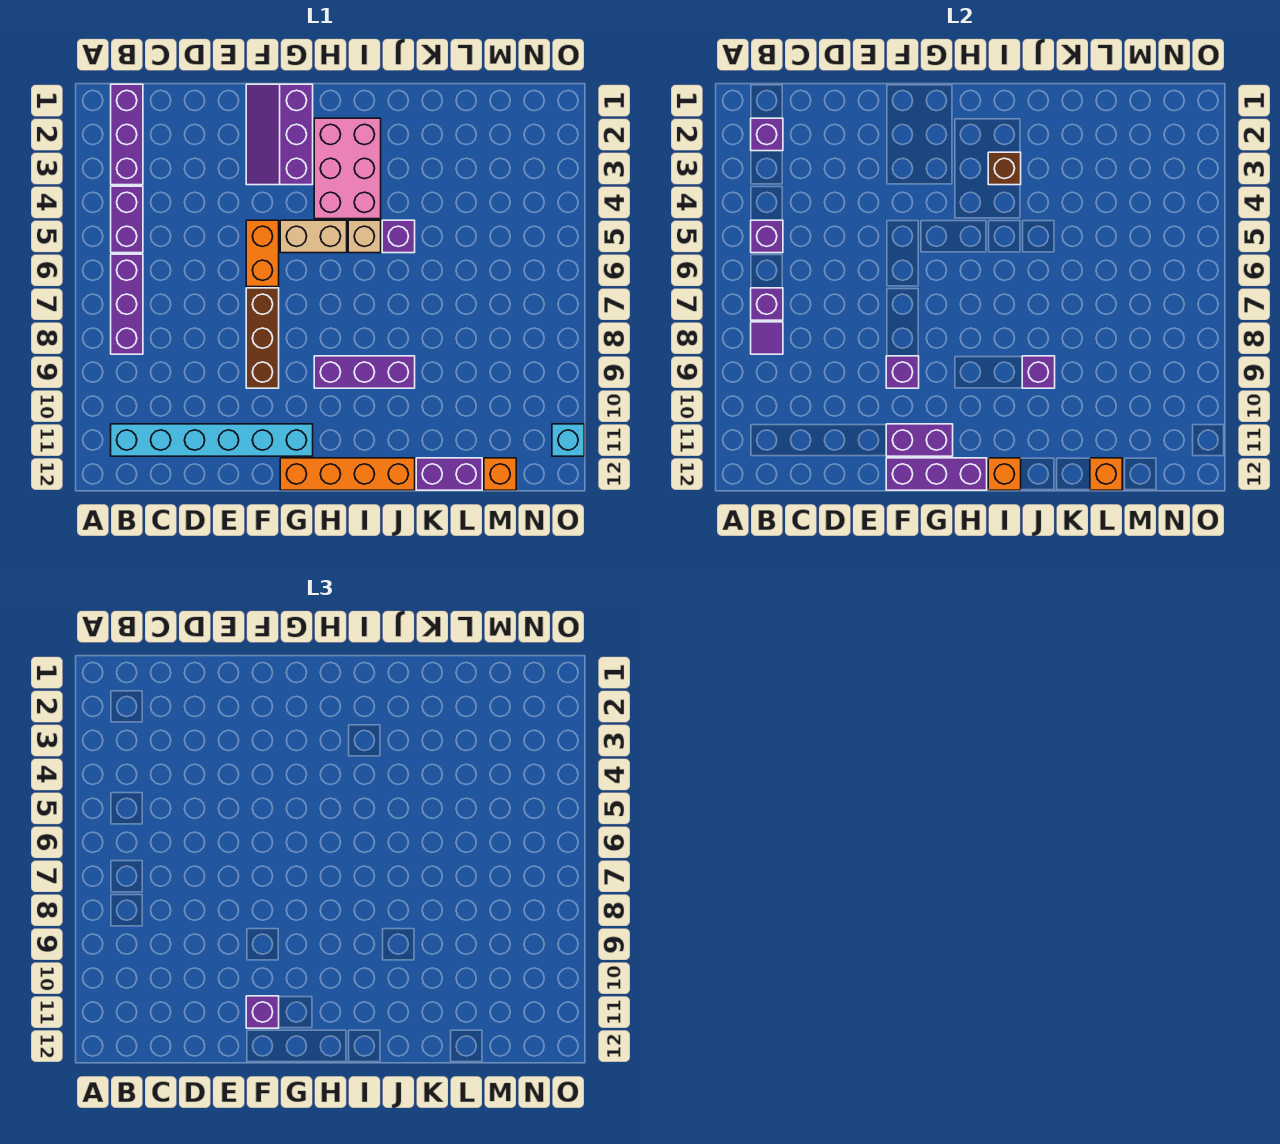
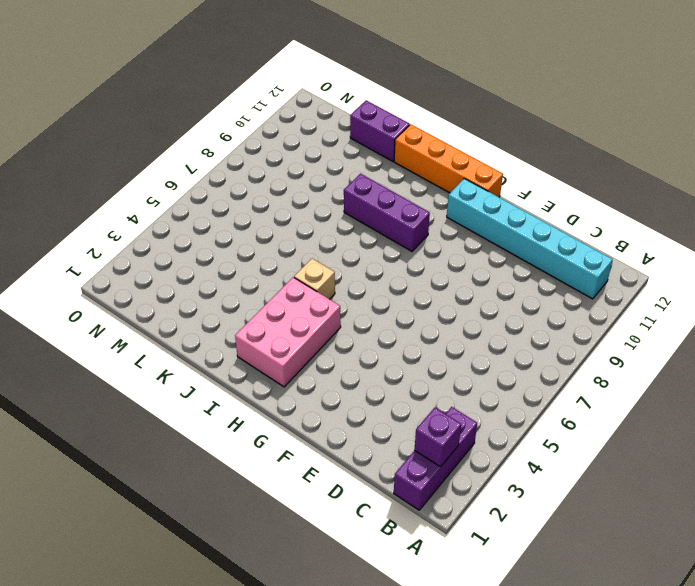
none -> purple 1x2 brick [111,186,143,253]
none -> purple 1x3 brick [111,254,143,354]
none -> purple 2x3 slope [246,84,313,185]

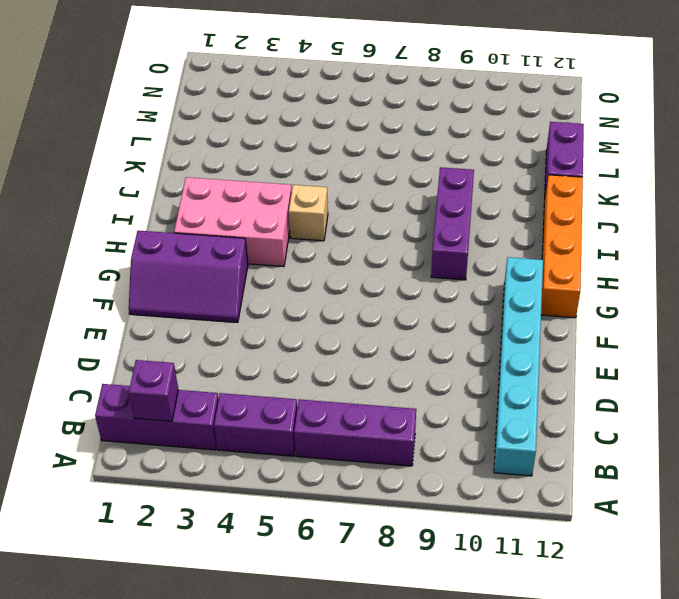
none -> orange 1x2 brick [246,220,279,287]
none -> brown 1x3 brick [246,288,279,388]
none -> tan 1x2 brick [280,220,347,253]

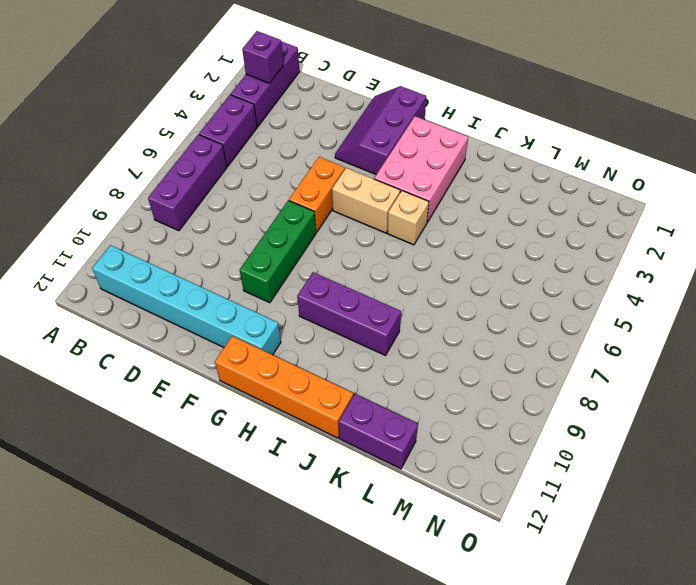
green 1x3 brick [240,200,316,303] -> brown 1x3 brick [246,288,279,388]
none -> purple 1x1 brick [382,220,415,253]
none -> orange 1x1 brick [484,458,516,490]
none -> cyan 1x1 brick [552,424,584,456]

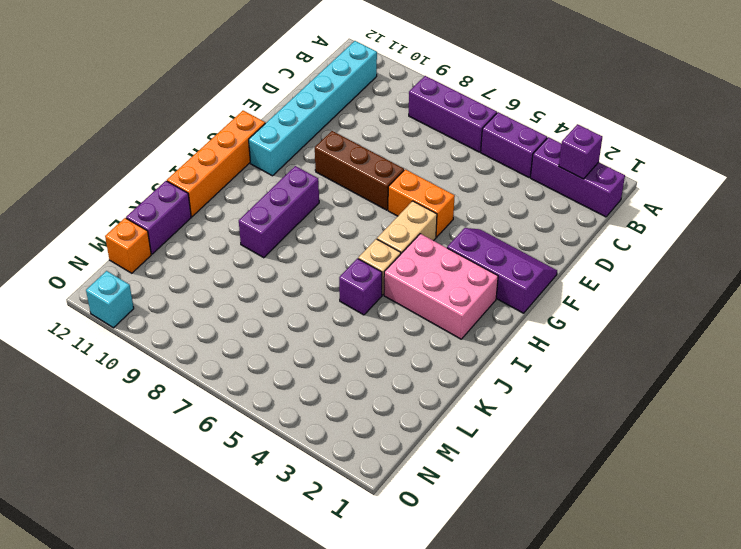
none -> purple 1x1 brick [751,220,783,253]
none -> purple 1x1 brick [751,288,783,320]
none -> purple 1x1 tile [751,322,783,354]

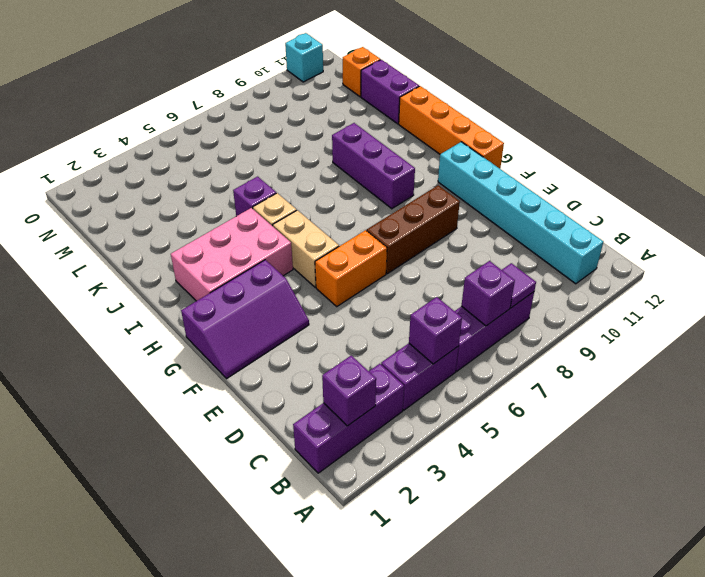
none -> purple 1x1 brick [886,356,919,388]
none -> purple 1x2 brick [886,424,953,456]
none -> purple 1x3 brick [886,458,987,490]

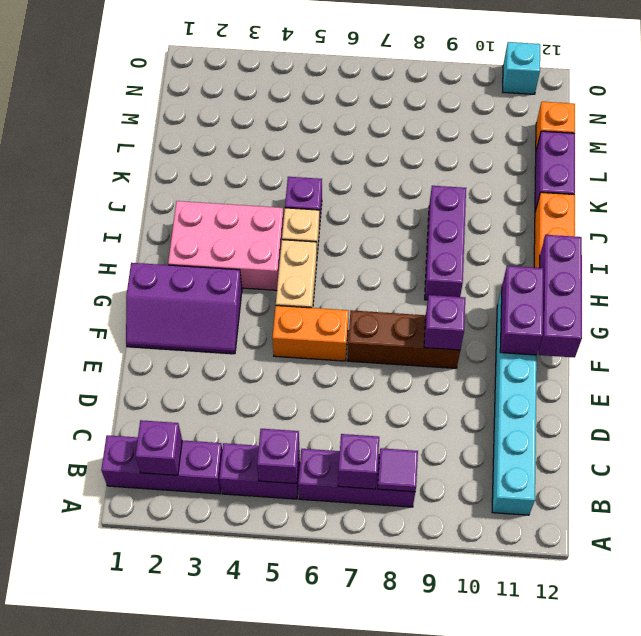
none -> brown 1x1 brick [988,152,1021,185]
none -> orange 1x1 brick [988,458,1021,490]
none -> purple 1x1 brick [1022,356,1055,388]

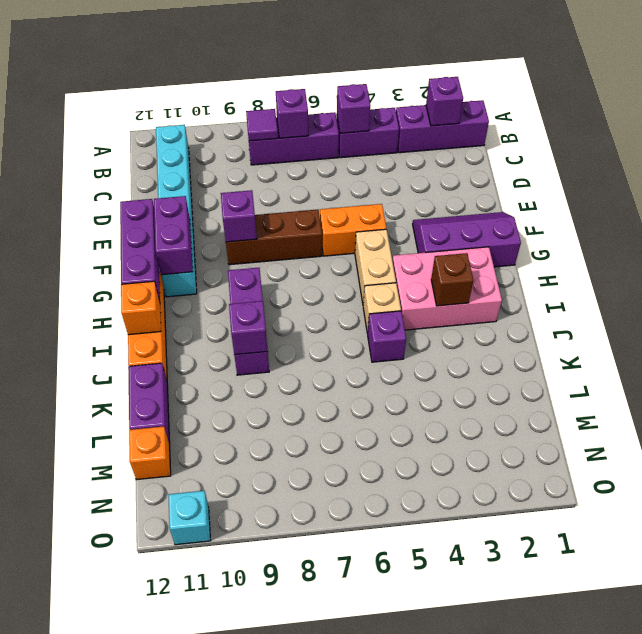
none -> orange 1x1 brick [1090,458,1122,490]
none -> purple 1x1 brick [246,996,279,1028]

